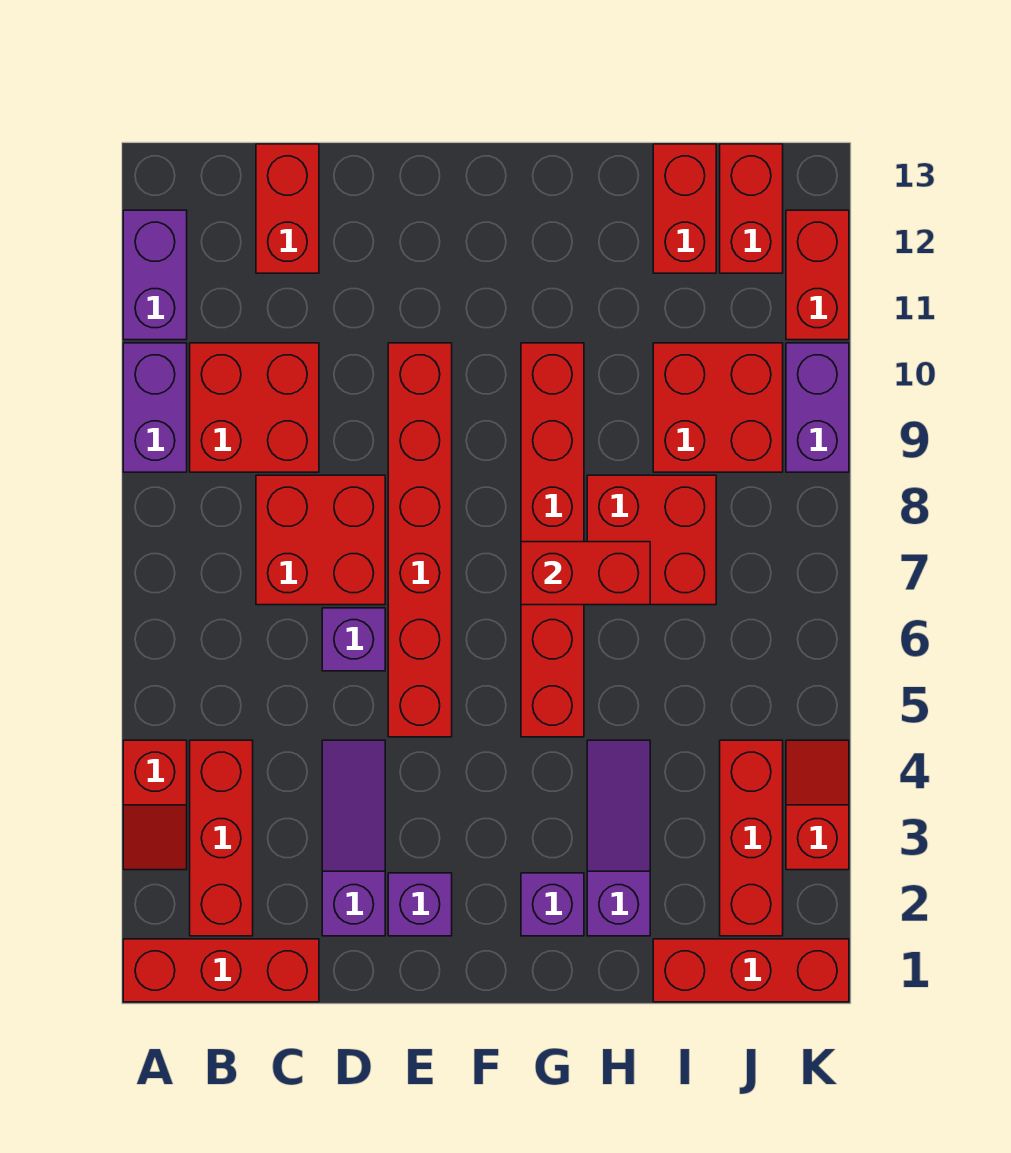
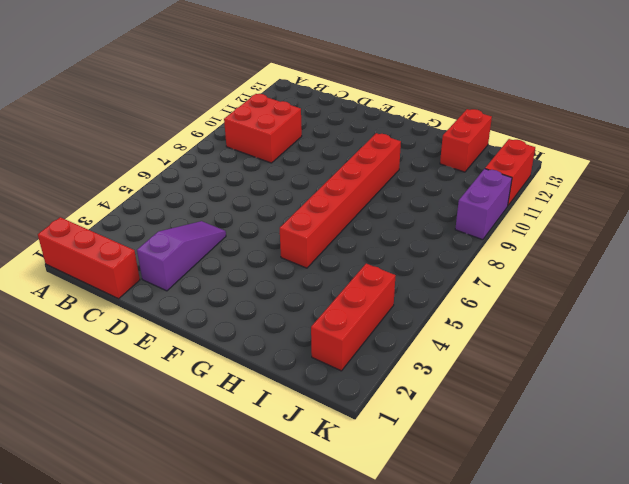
none -> red 1x2 slope [123,740,187,870]
none -> purple 1x2 brick [123,343,187,472]
none -> purple 1x2 brick [123,210,187,340]

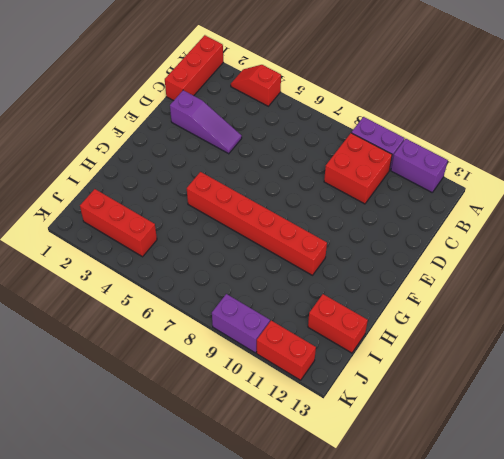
none -> red 1x3 brick [190,740,253,936]
none -> red 2x2 brick [256,475,385,605]
none -> red 1x2 brick [256,144,319,273]

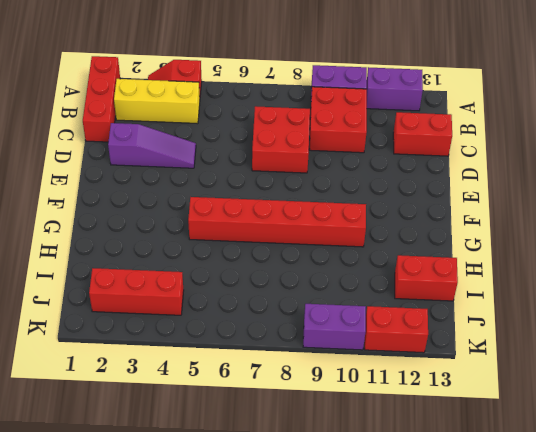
yellow 1x3 brick [114,79,200,124] -> red 1x3 brick [190,740,253,936]
none -> purple 1x1 brick [322,608,385,671]
none -> purple 1x1 brick [388,873,452,936]
none -> red 1x6 brick [388,343,452,737]

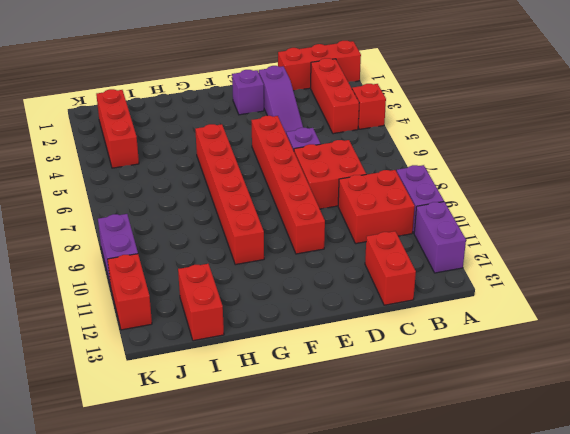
none -> purple 1x1 brick [521,873,584,936]
none -> purple 1x3 slope [587,740,650,936]
none -> red 2x2 brick [587,475,716,605]

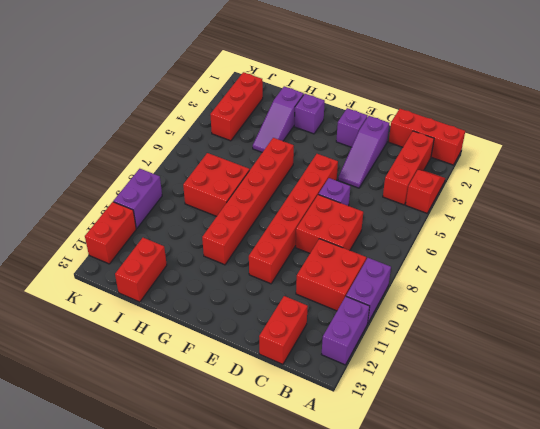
none -> red 1x3 brick [653,939,849,1002]
none -> red 2x2 brick [653,343,783,472]
none -> red 1x2 brick [720,144,783,273]

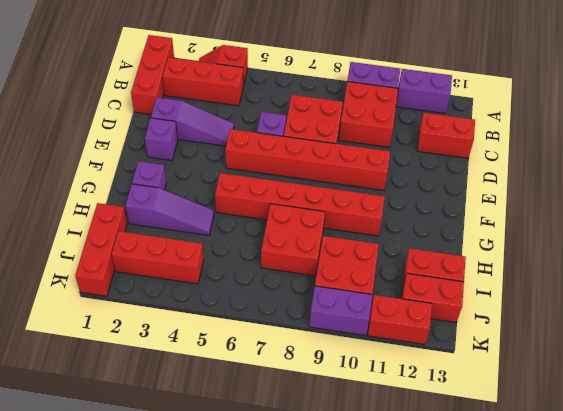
none -> red 1x2 slope [786,740,849,870]
none -> red 1x2 brick [521,542,650,605]

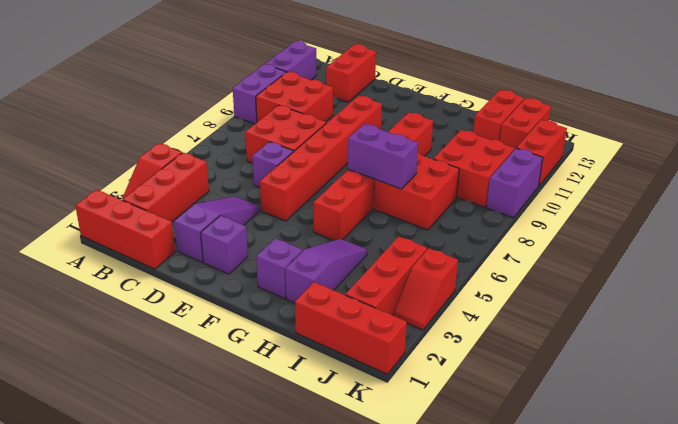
purple 1x2 brick [348,124,418,189] -> red 1x2 brick [521,542,650,605]
red 1x2 slope [393,248,458,330] -> red 1x2 slope turned to [786,740,849,870]

